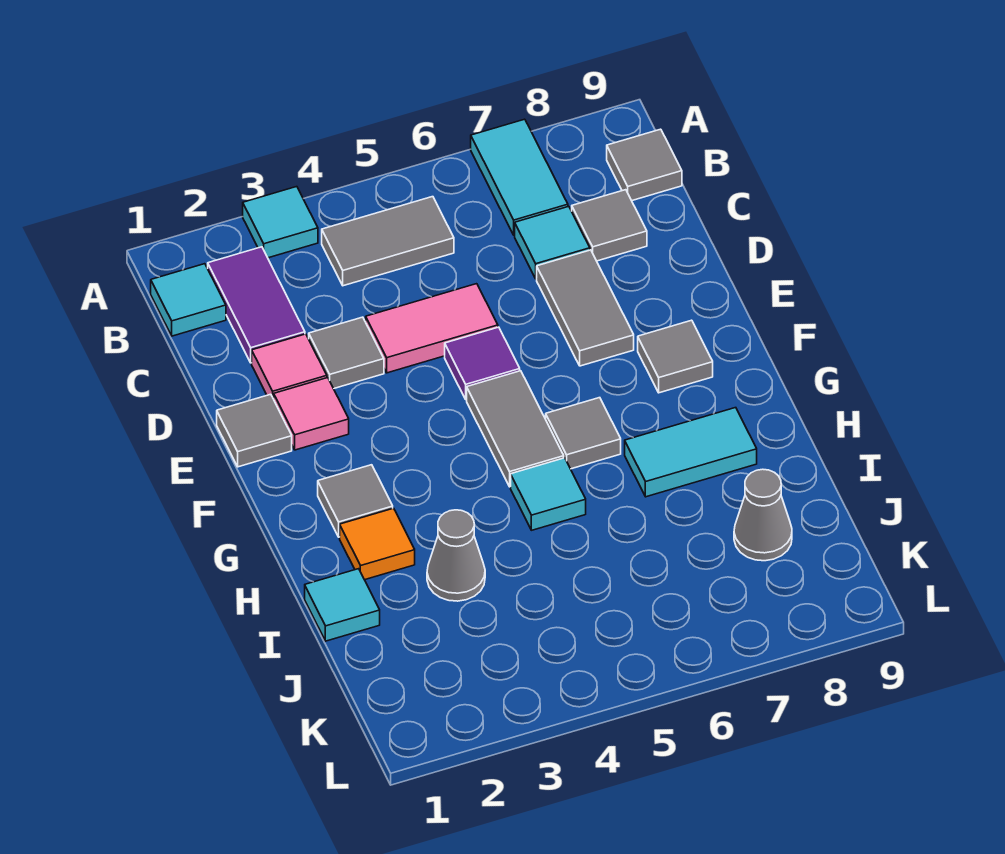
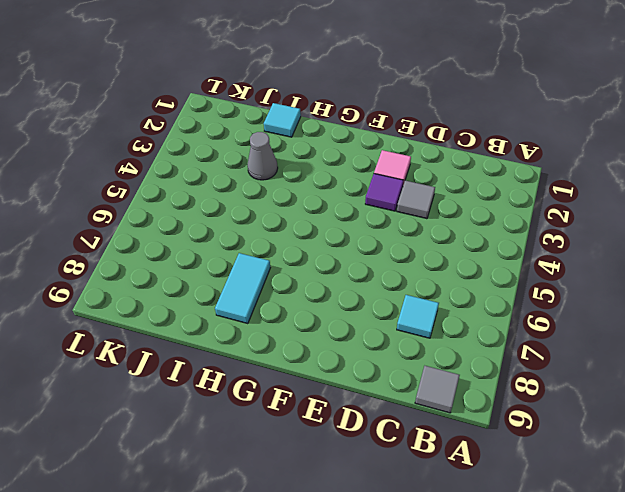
purple 1x1 tile [365,174,404,211] -> purple 1x1 tile moved to [445,327,520,400]
none -> cyan 1x1 tile [243,187,318,258]
none -> cyan 1x2 tile [471,119,568,235]
none -> cyan 1x1 tile [151,264,226,336]

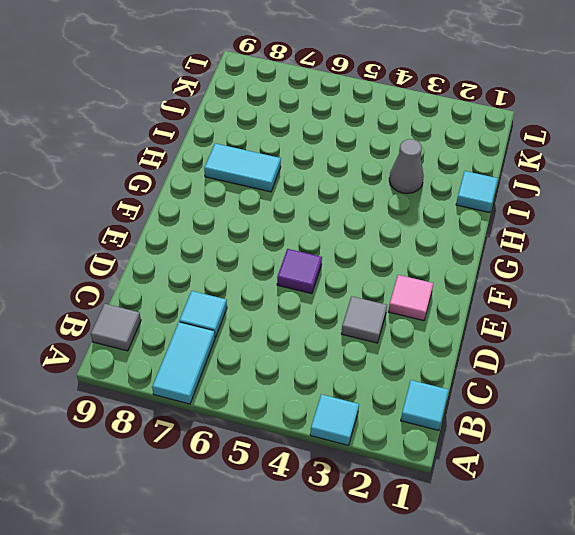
none -> purple 1x2 tile [208,247,305,363]
none -> grey 1x2 tile [322,197,454,286]
none -> grey 1x1 tile [572,190,647,261]

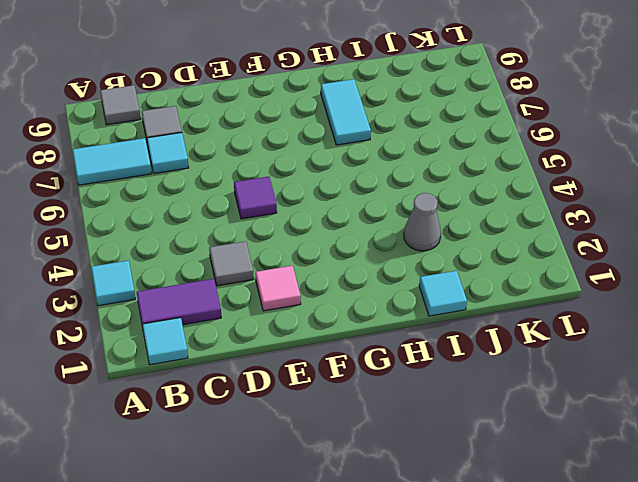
none -> grey 1x2 tile [322,197,454,286]
none -> pink 1x1 tile [252,334,327,399]
none -> pink 1x2 tile [366,284,498,373]

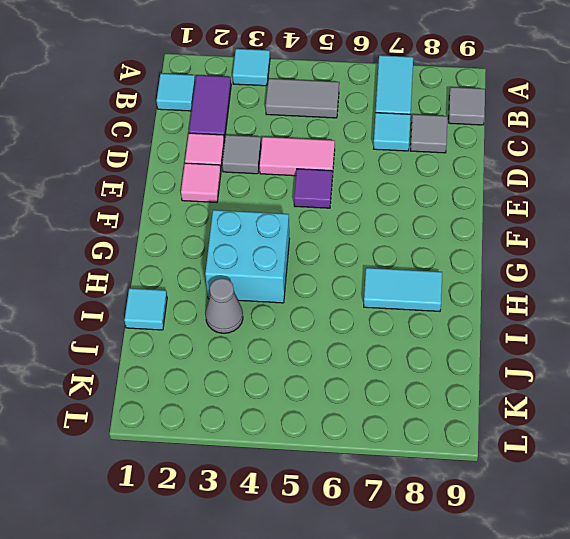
cyan 2x2 brick [205,210,290,303] -> none
none -> grey 1x2 tile [537,250,634,366]
none -> grey 1x1 tile [217,394,292,467]
none -> grey 1x2 tile [467,371,564,487]

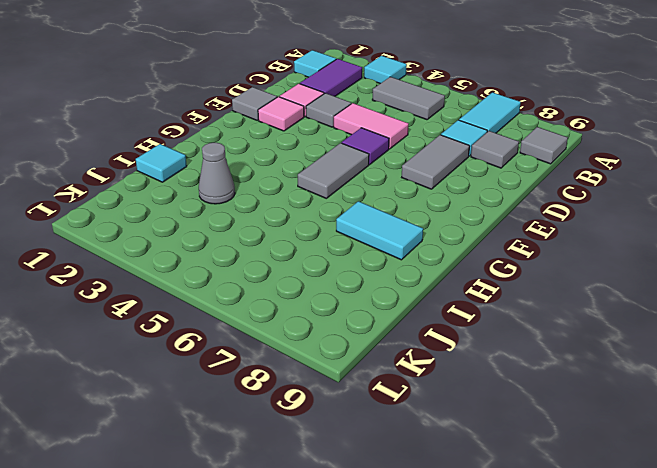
none -> grey 1x1 tile [638,320,713,393]
none -> grey 1x1 tile [318,465,393,537]
none -> grey 1x1 tile [546,398,621,469]

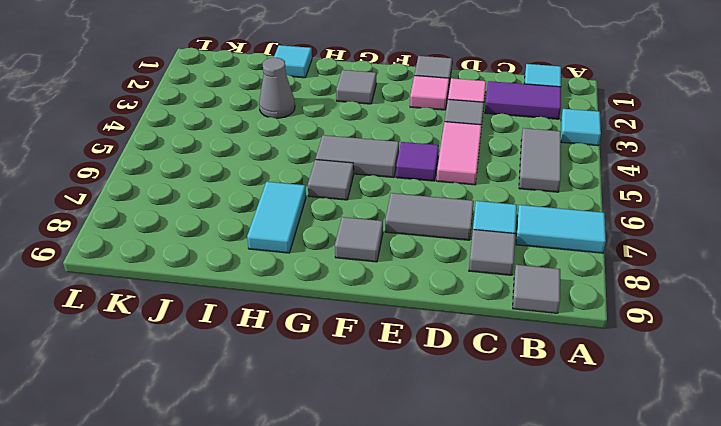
none -> orange 1x1 tile [340,508,415,580]
none -> cyan 1x1 tile [511,458,586,530]
none -> grey 1x1 cone [734,469,792,561]

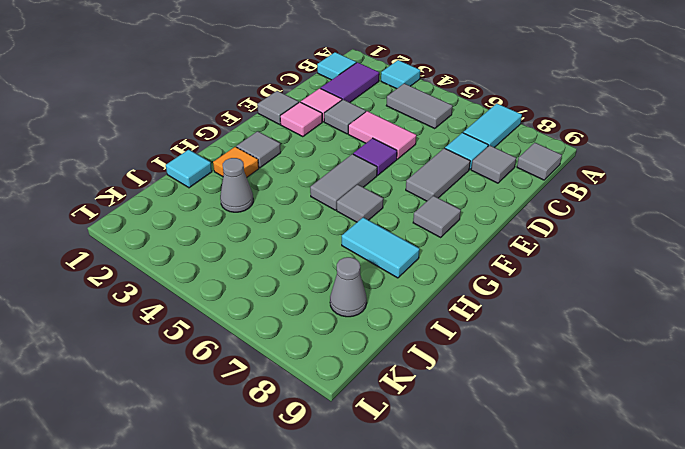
none -> cyan 1x1 tile [511,458,586,530]

